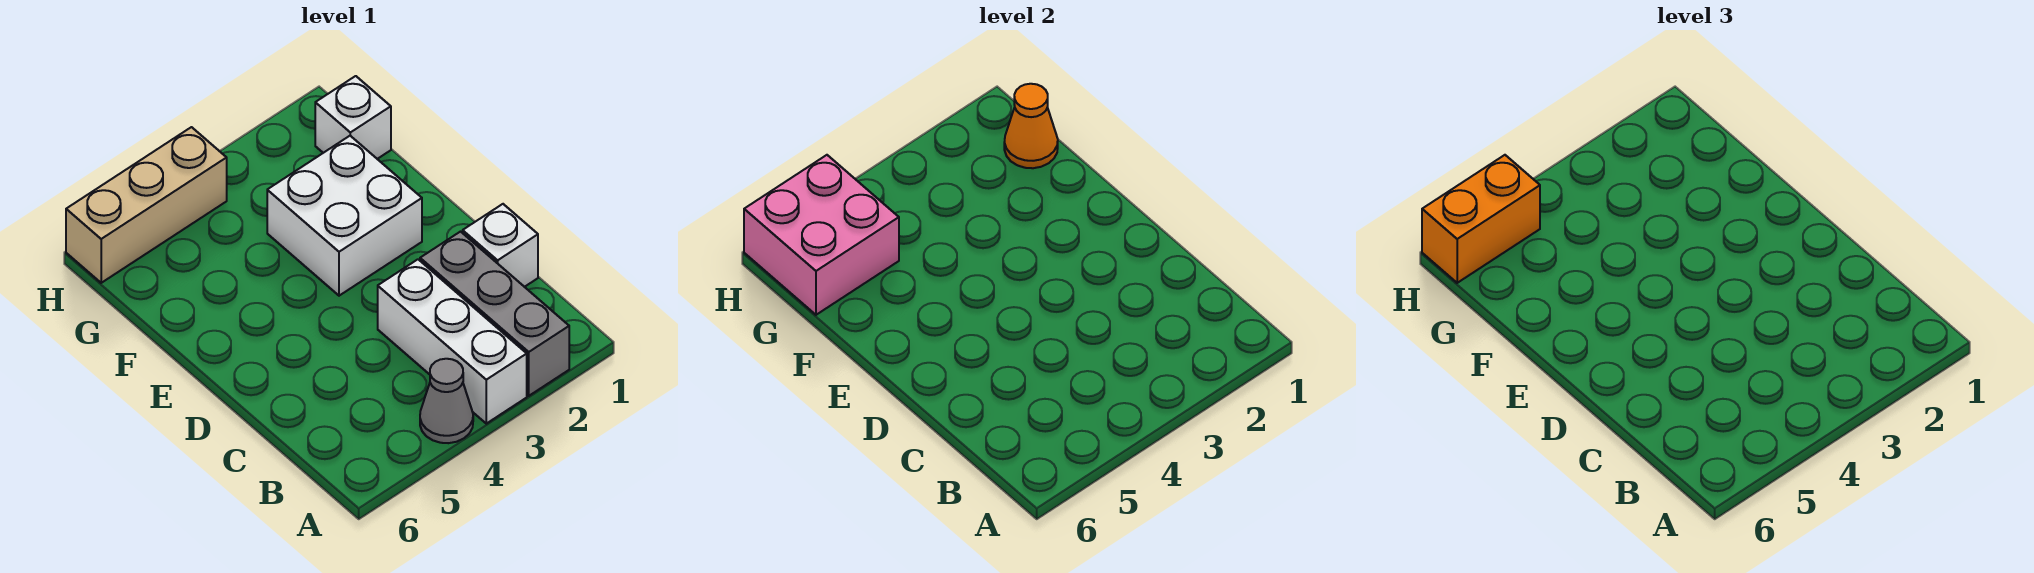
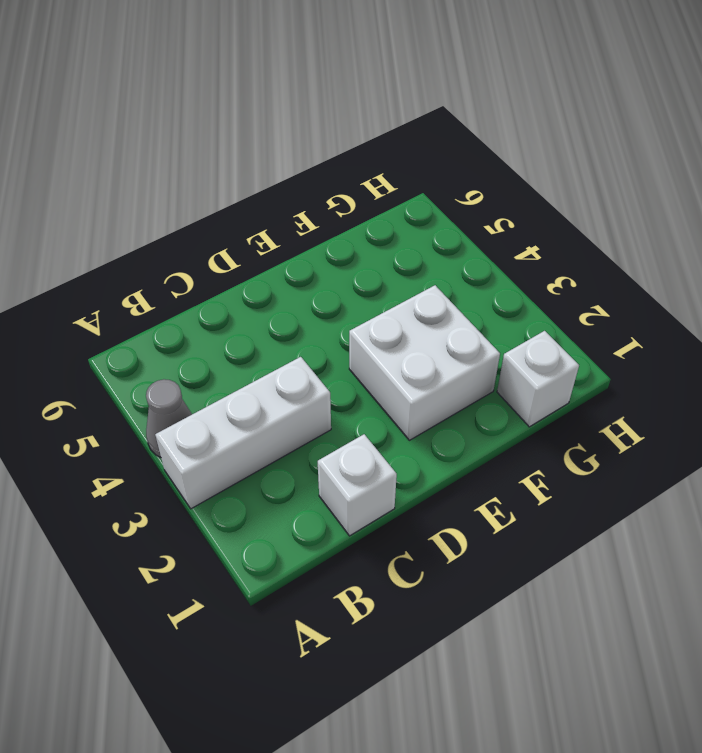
none -> grey 1x3 brick [420,232,569,396]
none -> tan 1x3 brick [66,127,227,283]

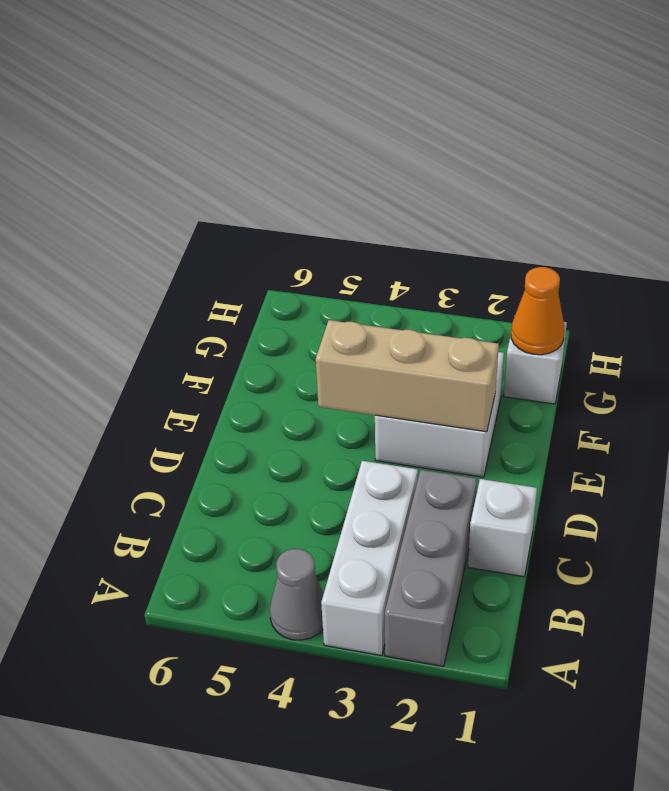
tan 1x3 brick [316,320,499,432] -> tan 1x3 brick moved to [66,127,227,283]
none -> pink 2x2 brick [744,155,899,315]
none -> orange 1x2 brick [1422,155,1540,283]

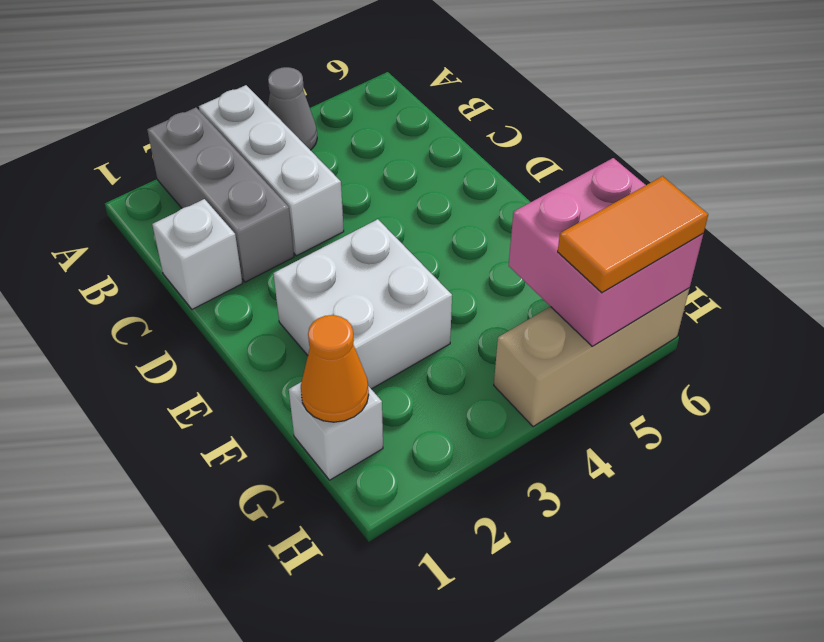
orange 1x2 tile [558,176,708,293] -> orange 1x2 brick [1422,155,1540,283]

